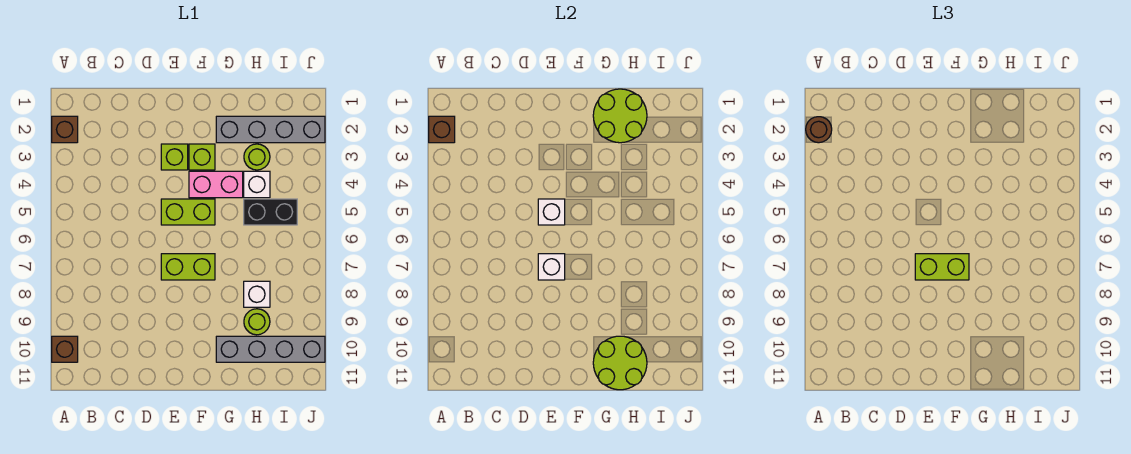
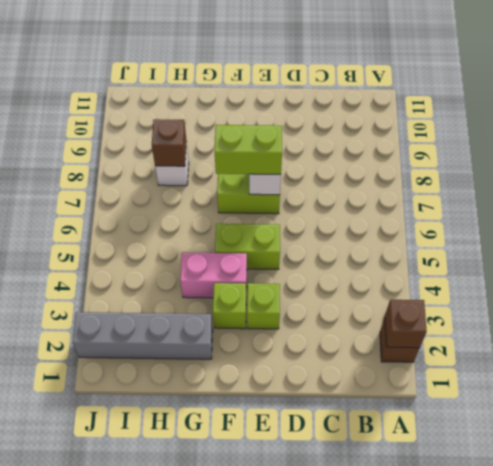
brown 1x1 brick [152,119,187,166] -> brown 1x1 brick moved to [52,336,78,362]
none -> grey 1x4 brick [216,336,325,362]
none -> lime 1x1 round brick [244,144,270,170]
none -> white 1x1 brick [244,171,270,198]

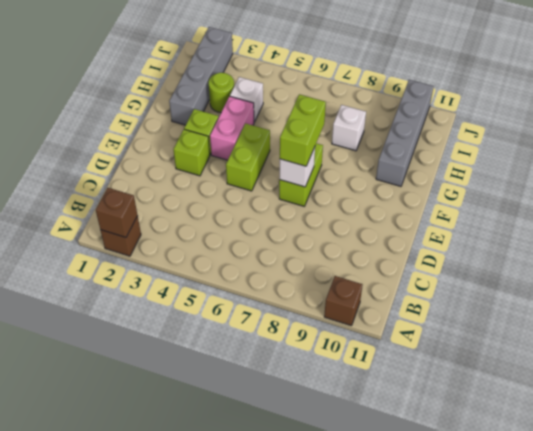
none -> black 1x2 brick [244,199,297,225]
none -> lime 1x1 round brick [244,309,270,335]
none -> white 1x1 brick [538,199,565,225]

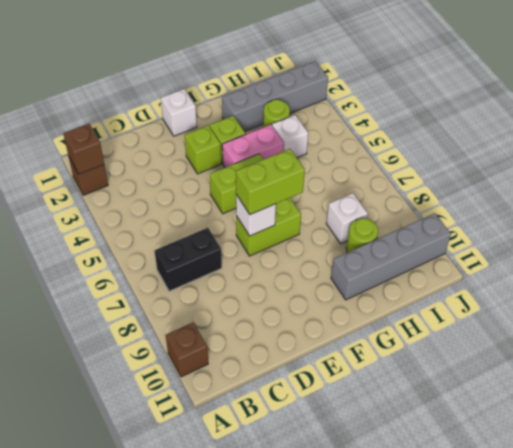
black 1x2 brick [154,228,222,291] -> black 1x2 brick moved to [244,199,297,225]
white 1x1 brick [161,89,197,136] -> white 1x1 brick moved to [538,199,565,225]
none -> lime 2x2 round brick [593,89,647,143]
none -> lime 2x2 round brick [593,336,647,390]
none -> brown 1x1 round brick [806,117,832,143]

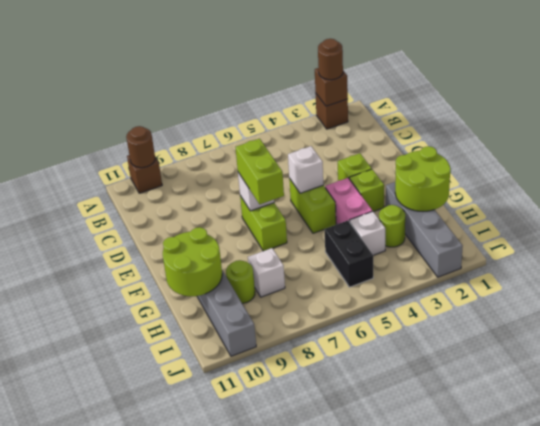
brown 1x1 round brick [126,126,155,168] -> none

